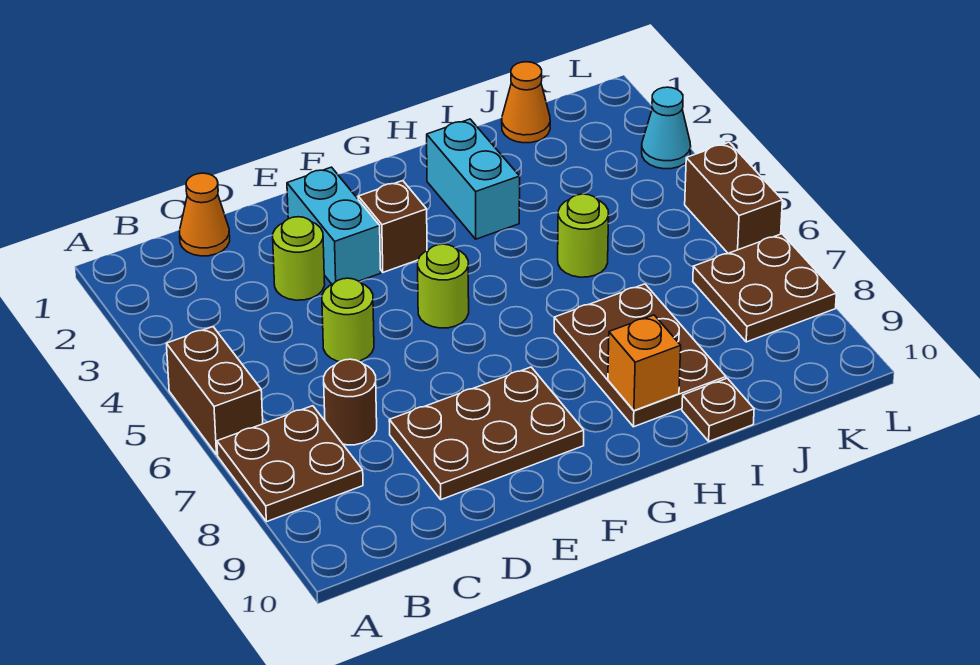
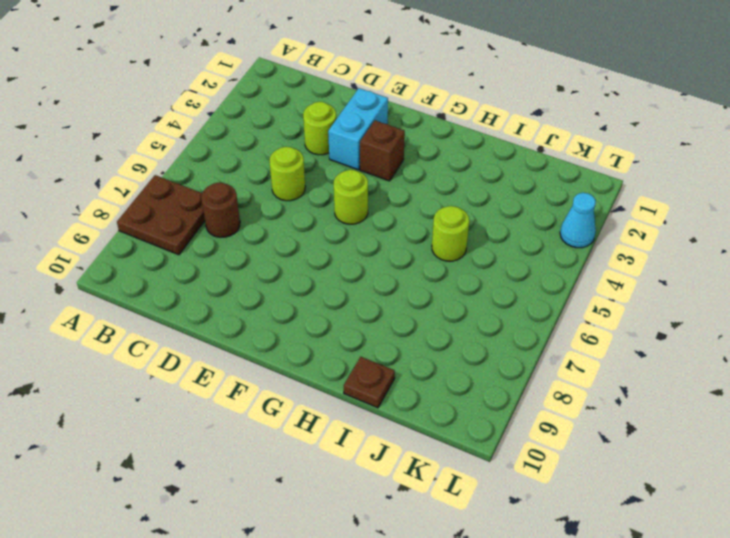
none -> brown 1x2 brick [166,327,263,455]
none -> orange 1x1 cone [180,173,230,256]
none -> brown 2x3 plate [389,367,584,500]

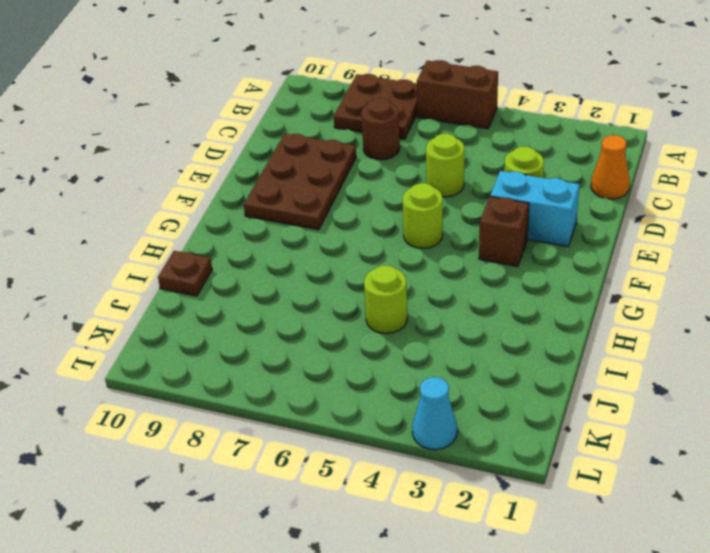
none -> cyan 1x2 brick [427,119,520,239]
none -> brown 2x3 plate [554,284,726,427]
none -> orange 1x1 cone [502,62,550,143]

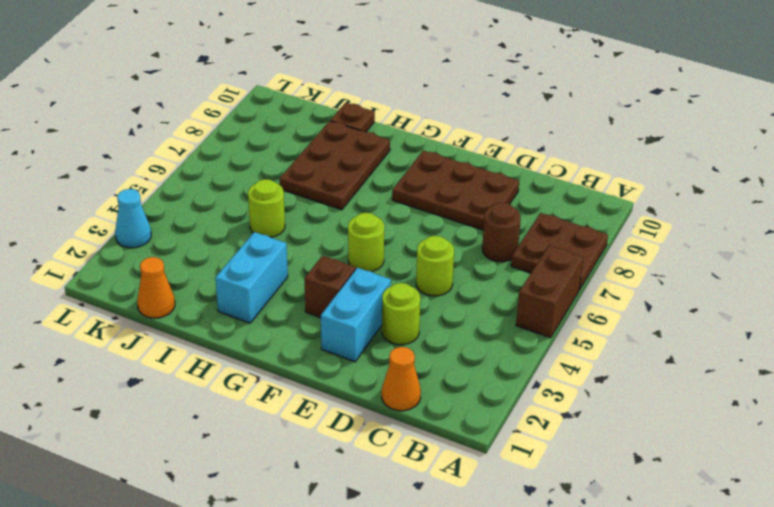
none -> brown 2x2 plate [693,234,836,342]
none -> brown 1x2 brick [685,142,782,253]
none -> orange 1x1 brick [608,315,681,411]

